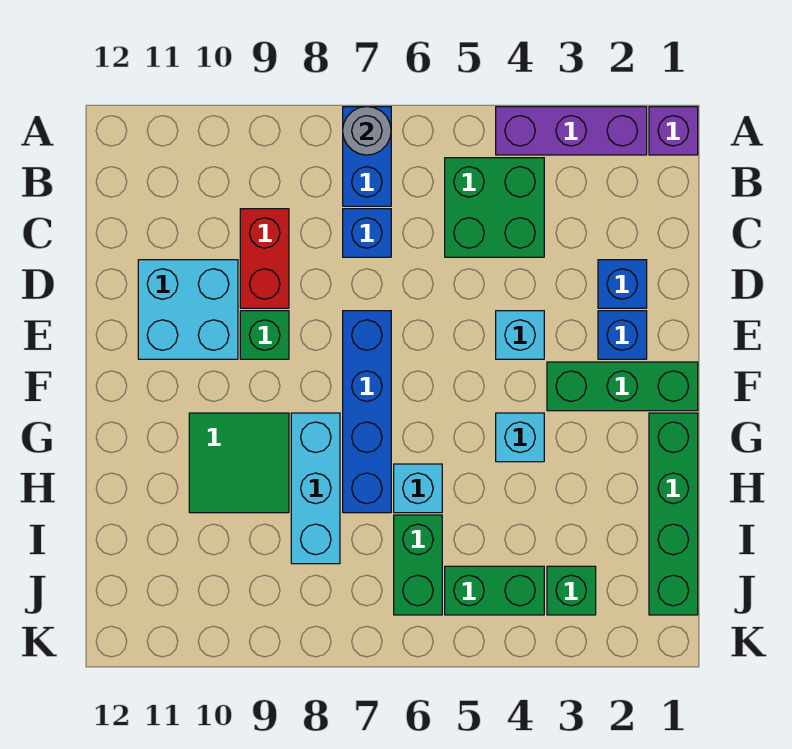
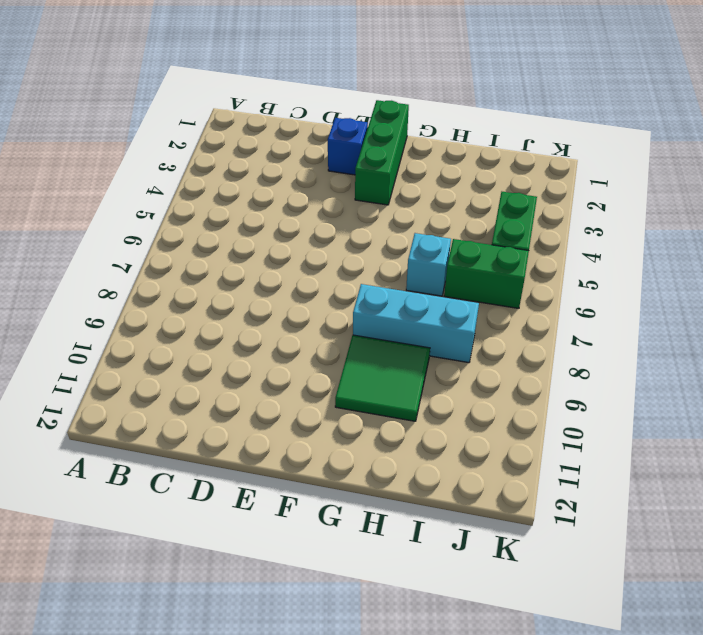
none -> purple 1x1 brick [649,107,698,155]
none -> purple 1x3 brick [496,107,647,155]
none -> blue 1x2 brick [343,107,391,206]

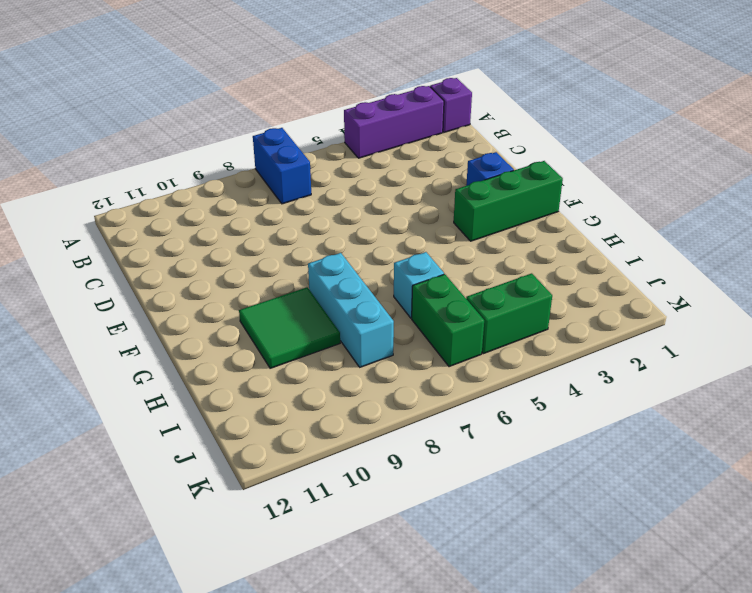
none -> green 2x2 brick [445,158,544,257]
none -> blue 1x1 brick [343,209,391,257]
none -> red 1x2 brick [240,209,289,308]

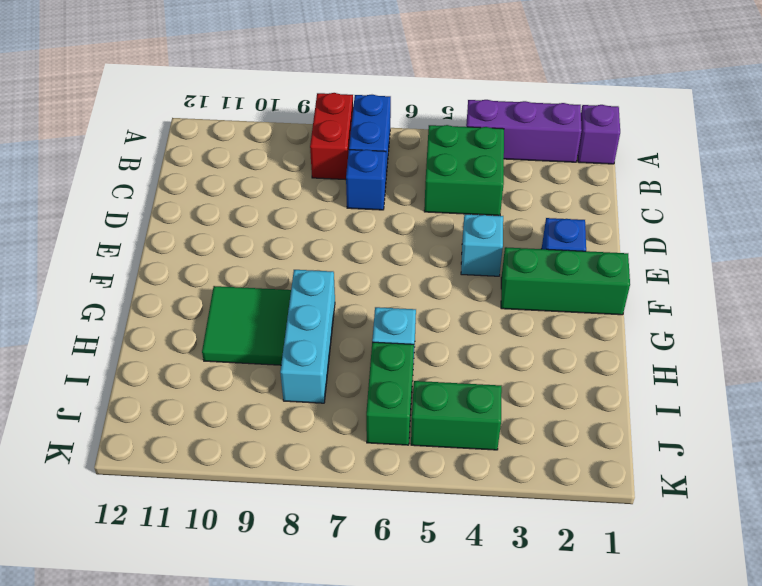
red 1x2 brick [310,93,353,180] -> red 1x2 brick moved to [240,209,289,308]
none -> blue 1x1 brick [598,260,647,308]
none -> cyan 2x2 brick [138,260,238,359]
none -> blue 1x4 brick [343,311,391,513]

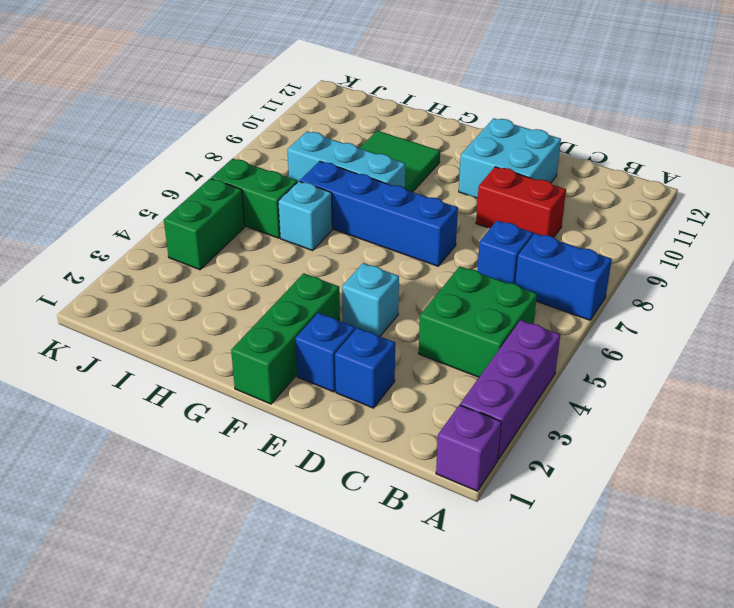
none -> green 1x1 brick [240,311,289,359]
none -> green 1x4 brick [649,413,698,615]
none -> cyan 1x1 brick [496,413,544,462]

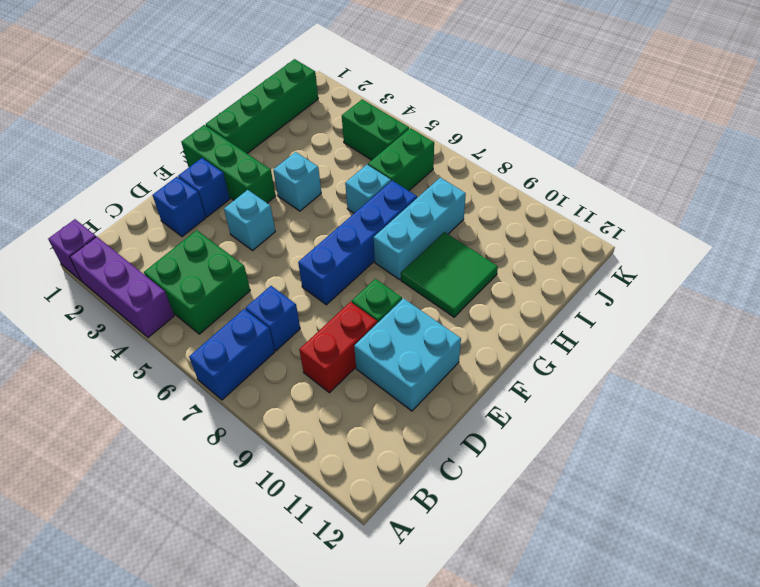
none -> green 1x1 brick [547,566,596,615]
none -> grey 1x1 round brick [343,107,391,155]

